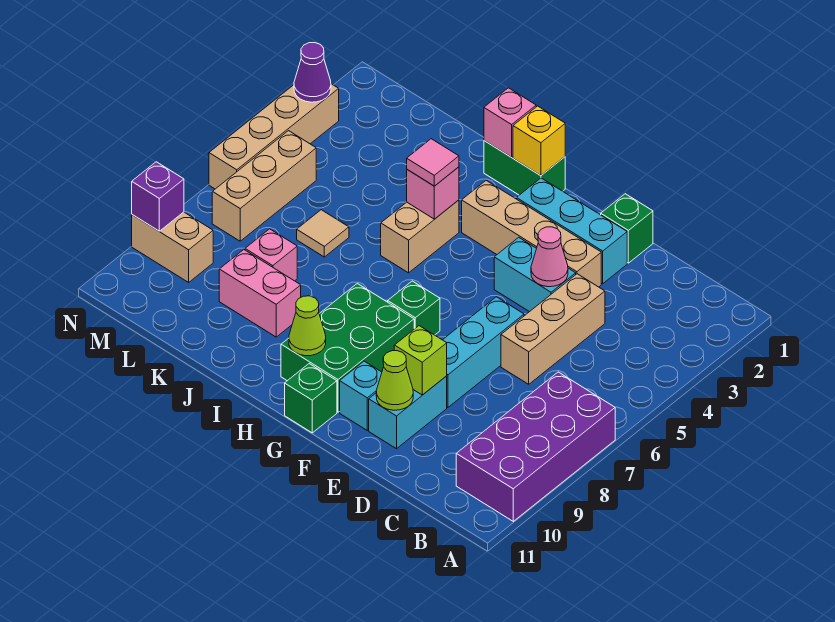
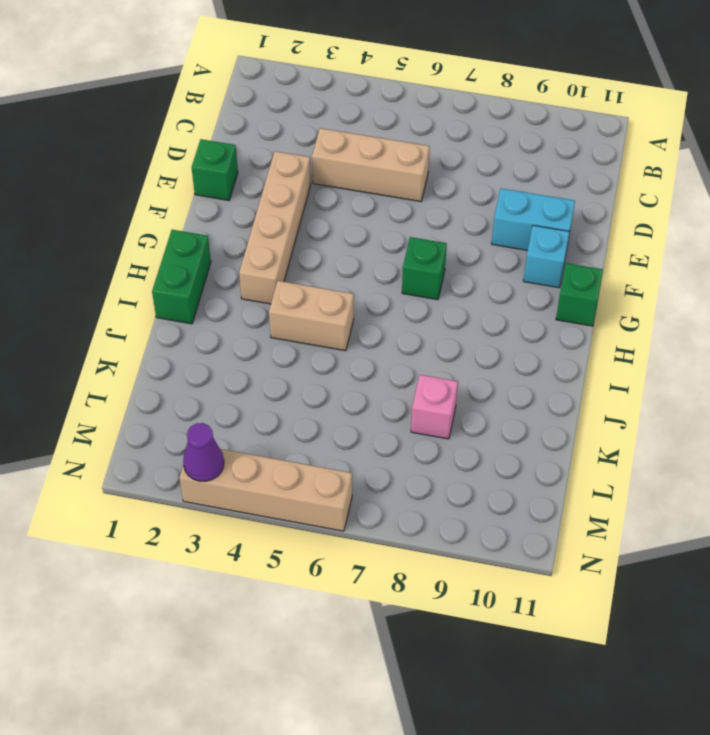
none -> purple 2x4 brick [456,372,615,521]
none -> cyan 1x3 brick [517,178,627,284]
none -> cyan 1x2 brick [494,237,576,312]
none -> cyan 1x3 brick [443,297,524,407]

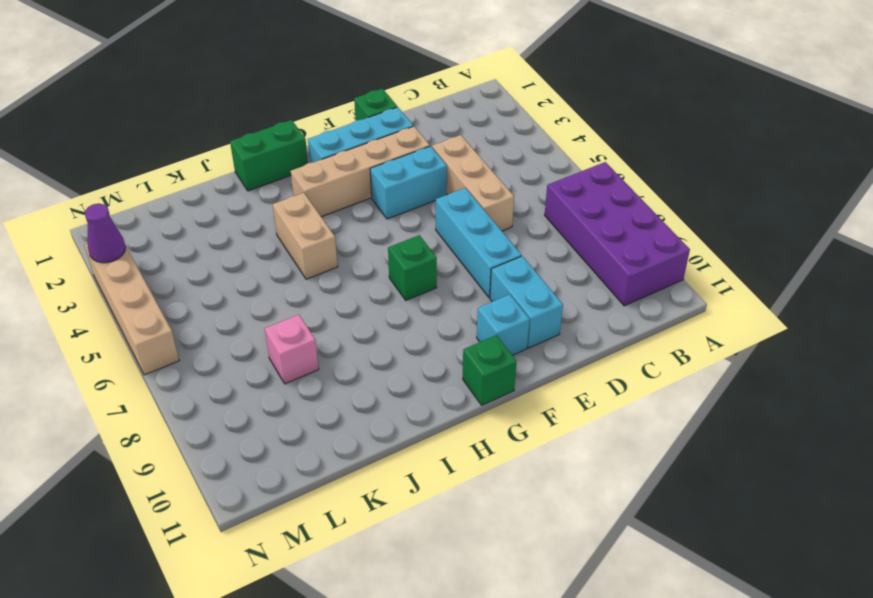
none -> green 2x3 brick [281,284,414,412]
none -> pink 1x2 brick [219,250,301,337]
none -> tan 1x1 tile [297,210,349,257]
none -> tan 1x3 brick [212,131,316,241]

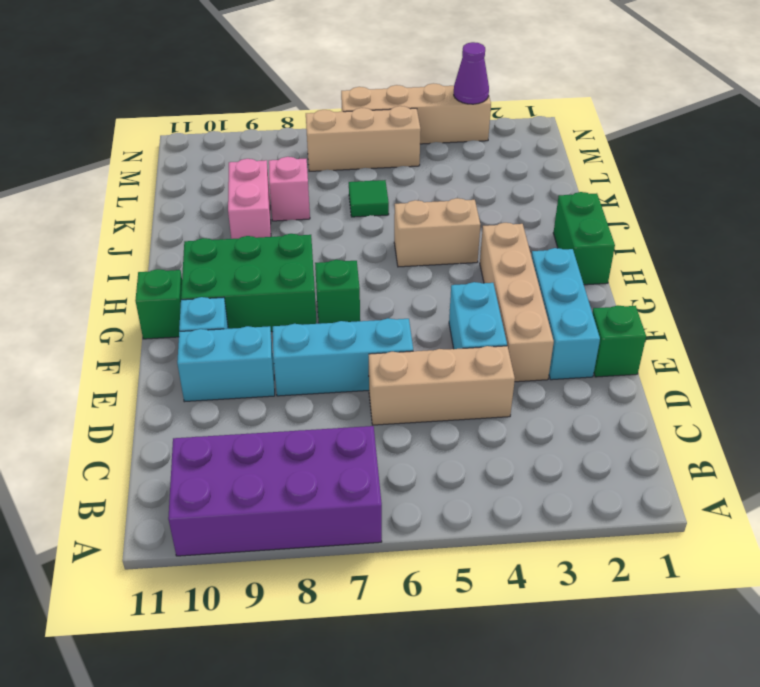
green 1x1 tile [349,180,389,217] -> tan 1x1 tile [297,210,349,257]
none -> tan 1x2 brick [132,212,213,282]
none -> pink 1x1 cone [531,227,568,287]
none -> lime 1x1 brick [394,326,447,395]
none -> lime 1x1 cone [376,351,413,410]

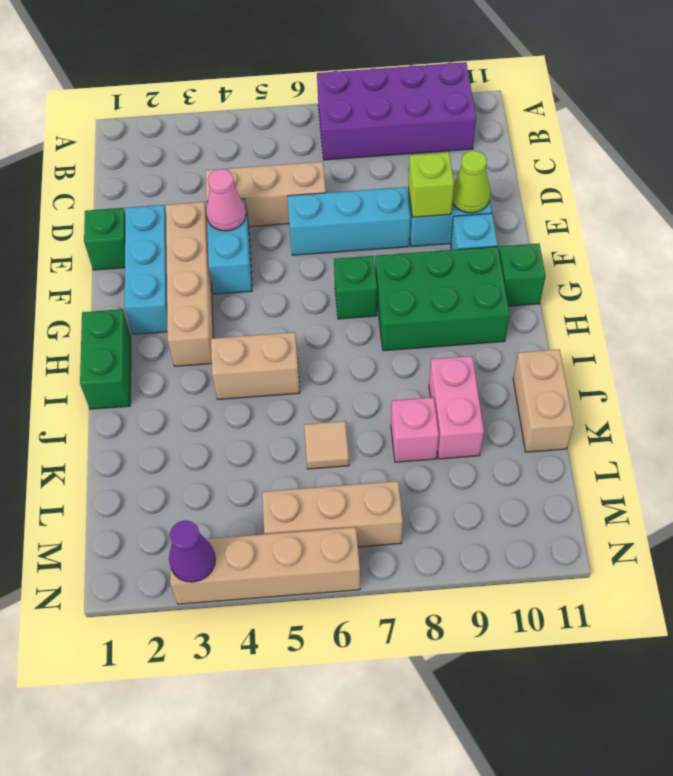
tan 1x2 brick [513,350,574,452] -> tan 1x2 brick moved to [132,212,213,282]
none -> yellow 1x1 brick [513,106,565,176]
none -> lime 1x1 cone [289,296,326,356]
none -> pink 1x1 brick [484,88,536,157]
none -> pink 1x1 brick [407,167,459,219]

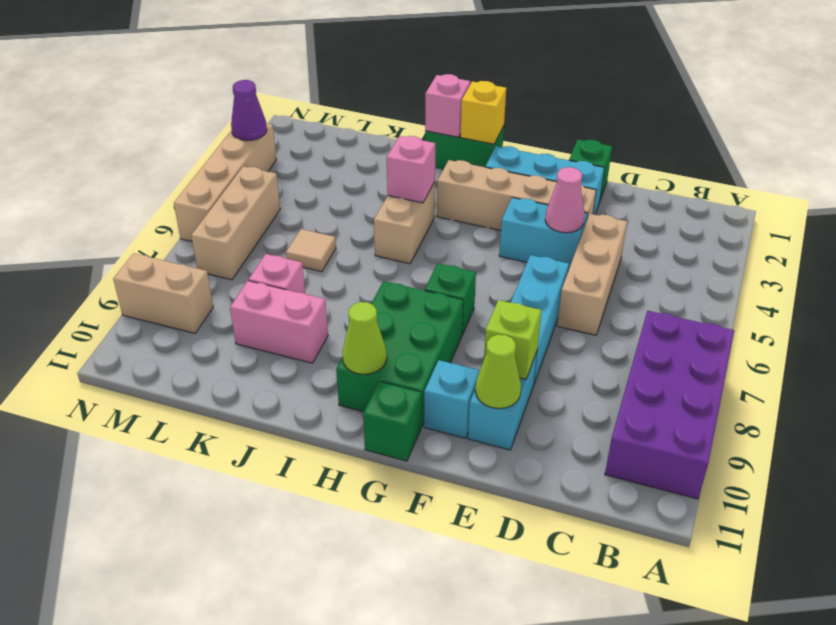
none -> purple 1x1 brick [132,162,184,231]
none -> pink 1x1 tile [407,139,459,186]

